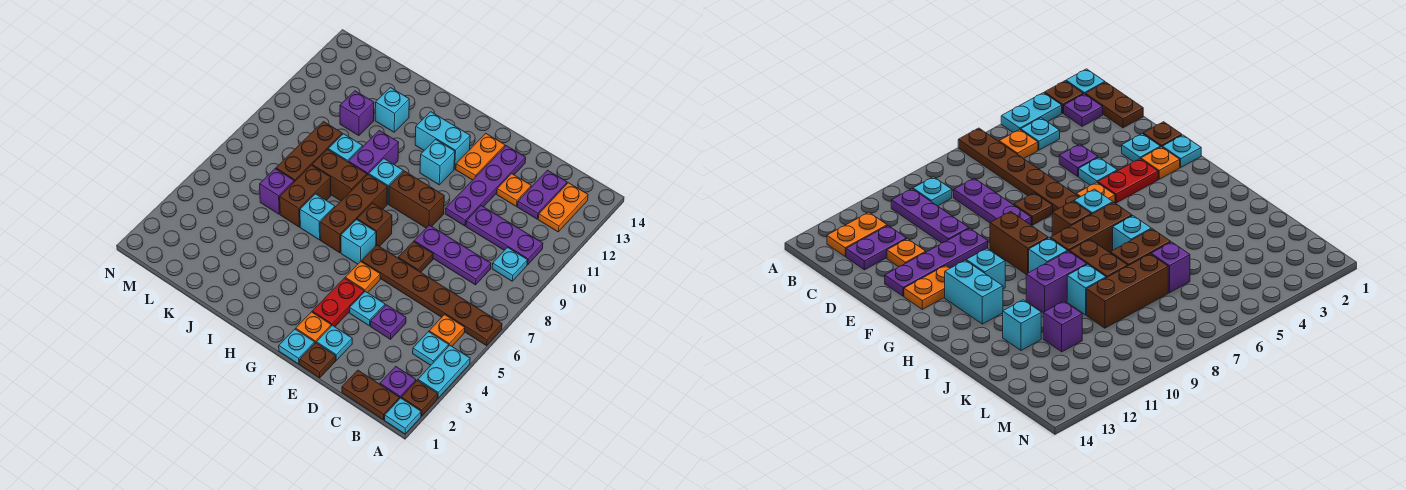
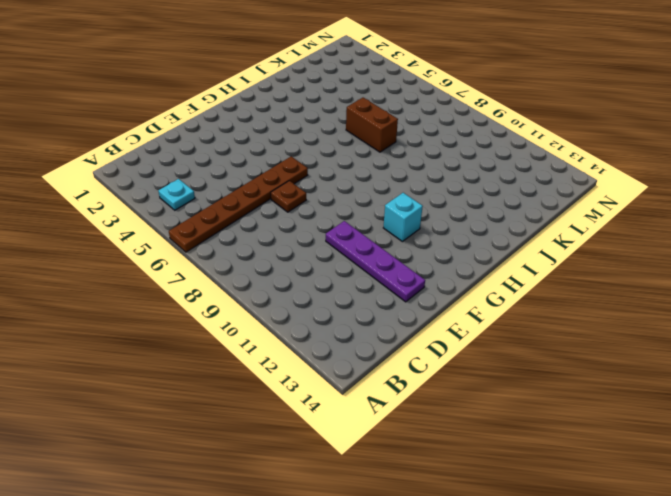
none -> cyan 1x1 plate [385,398,421,434]
none -> brown 1x1 plate [401,380,438,416]
none -> cyan 1x2 plate [418,345,470,398]
none -> brown 1x2 plate [342,370,400,420]

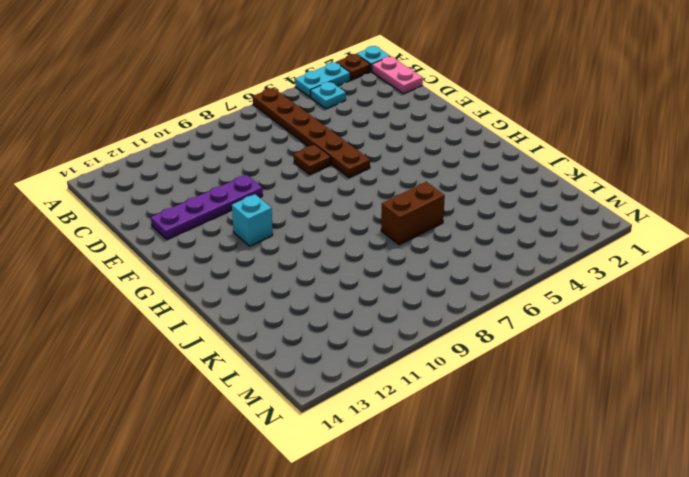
pink 1x2 plate [372,56,423,94] -> brown 1x2 plate [342,370,400,420]
none -> purple 1x1 plate [380,367,416,398]
none -> orange 1x1 plate [429,315,465,346]
none -> cyan 1x1 plate [492,248,528,281]
none -> purple 1x3 plate [466,206,543,265]

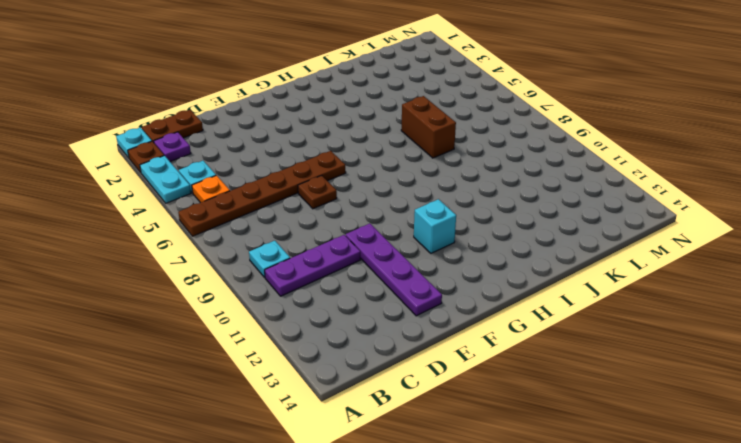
none -> orange 1x2 plate [538,183,588,232]
none -> purple 1x3 plate [414,225,491,285]
none -> purple 1x2 plate [518,170,567,219]
none -> purple 1x1 plate [371,305,406,339]

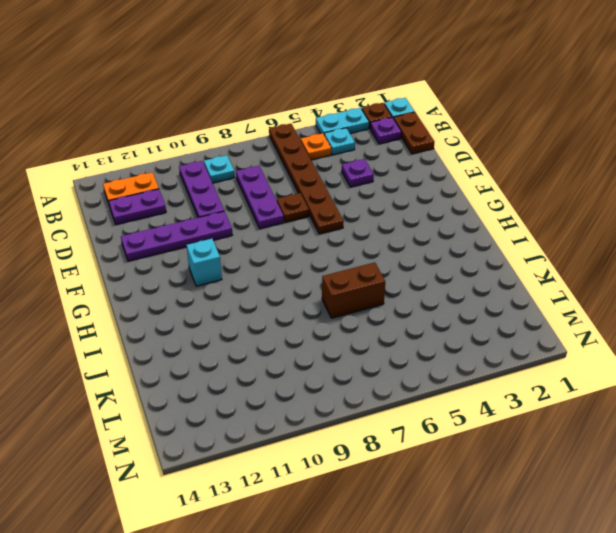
none -> orange 1x1 plate [497,174,531,206]
none -> brown 1x1 plate [300,343,336,378]
none -> cyan 1x1 plate [316,325,352,360]
none -> cyan 1x1 plate [350,291,385,326]

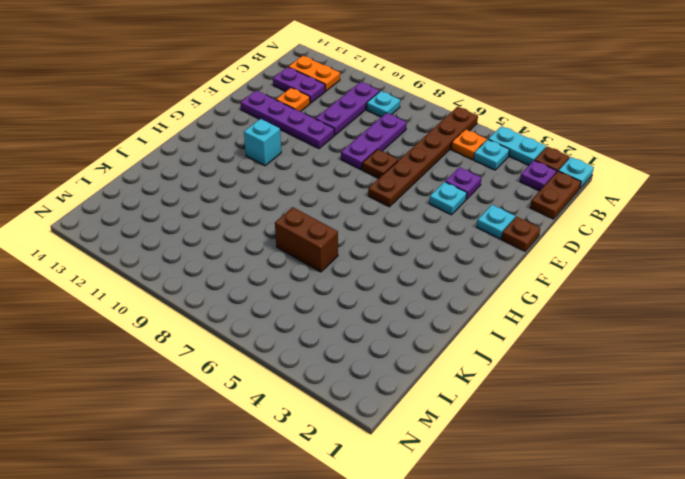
none -> cyan 1x1 plate [279,329,315,364]
none -> orange 1x1 plate [296,312,331,343]
none -> red 1x2 plate [312,278,364,327]
none -> orange 1x1 plate [345,262,380,293]

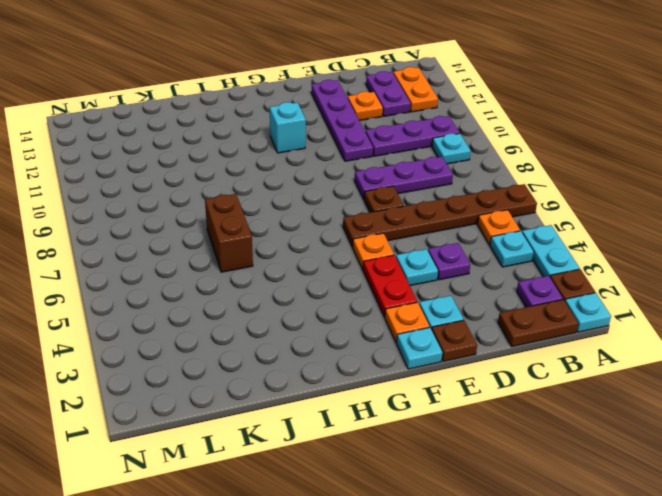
none -> brown 1x2 brick [389,171,444,228]
none -> orange 1x2 plate [456,133,505,180]
none -> cyan 1x1 brick [341,219,376,264]
none -> brown 1x1 brick [357,203,392,246]

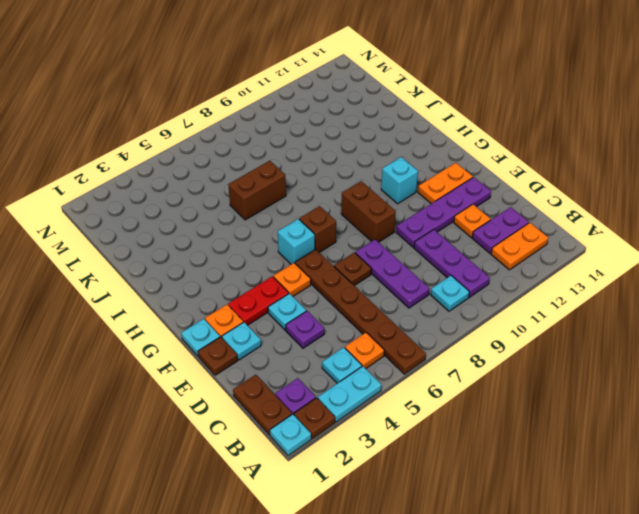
none -> cyan 1x2 brick [415,112,470,169]
none -> brown 1x3 brick [320,174,387,253]
none -> cyan 1x1 brick [369,159,403,204]
none -> cyan 1x1 brick [300,194,335,240]

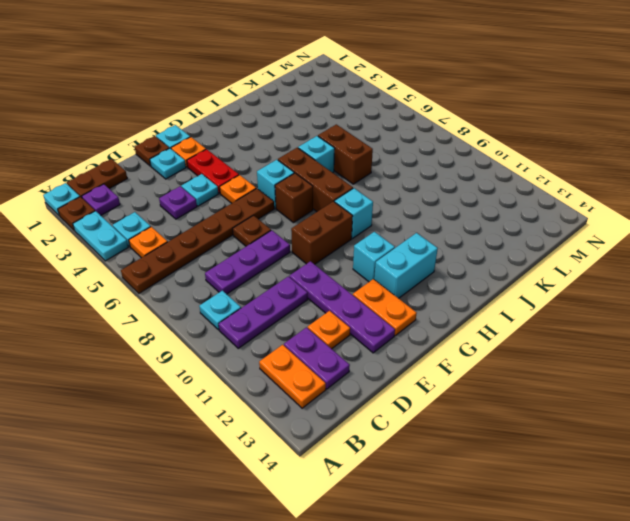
none -> brown 1x2 brick [312,150,367,201]
none -> purple 1x2 brick [348,130,399,175]
none -> cyan 1x1 brick [328,134,363,162]
none -> cyan 1x1 brick [375,88,409,132]

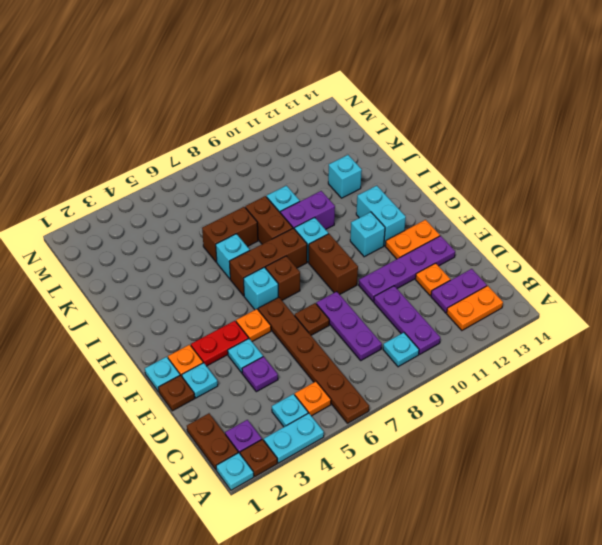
none -> purple 1x1 brick [260,169,294,214]
none -> brown 1x3 brick [276,122,342,182]
none -> purple 1x1 brick [340,91,374,136]

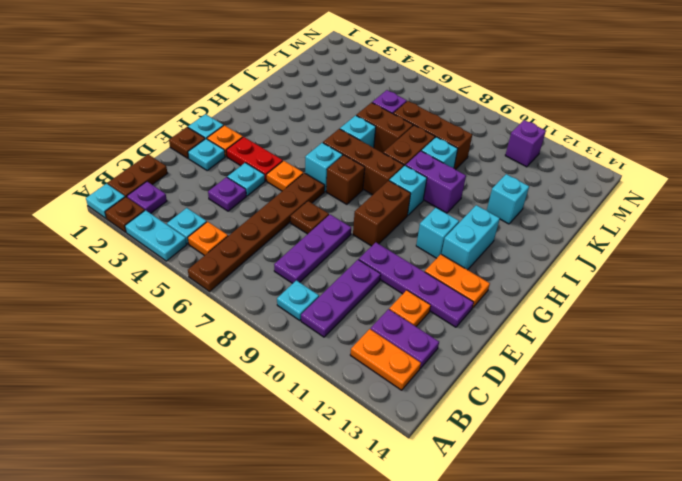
purple 1x1 brick [505,120,546,167] -> purple 1x1 brick moved to [340,91,374,136]

